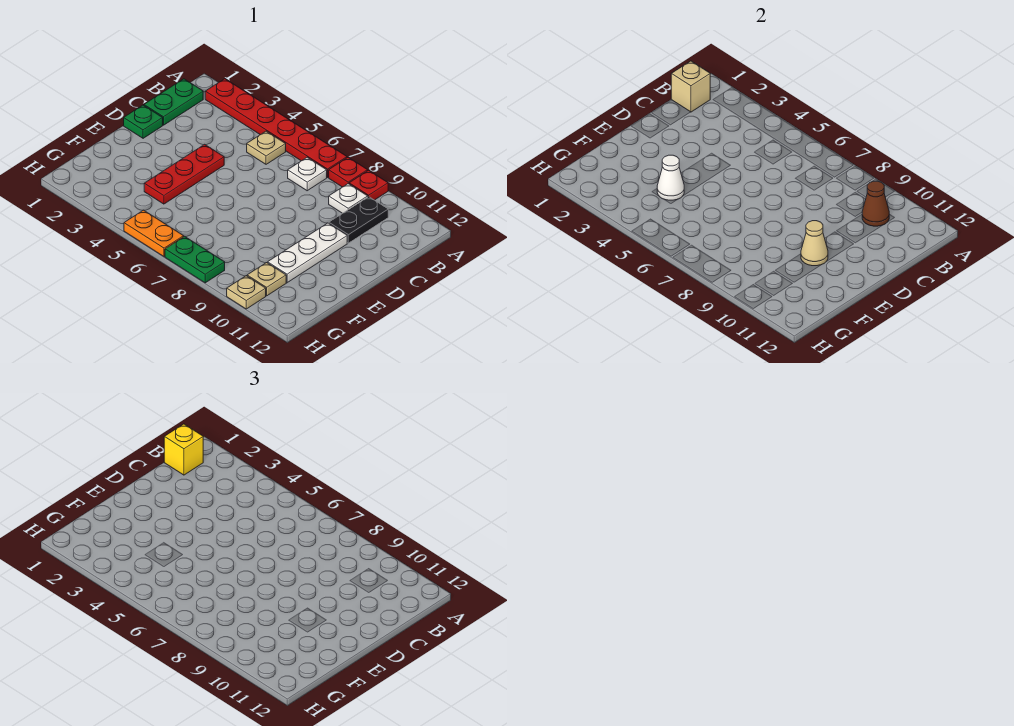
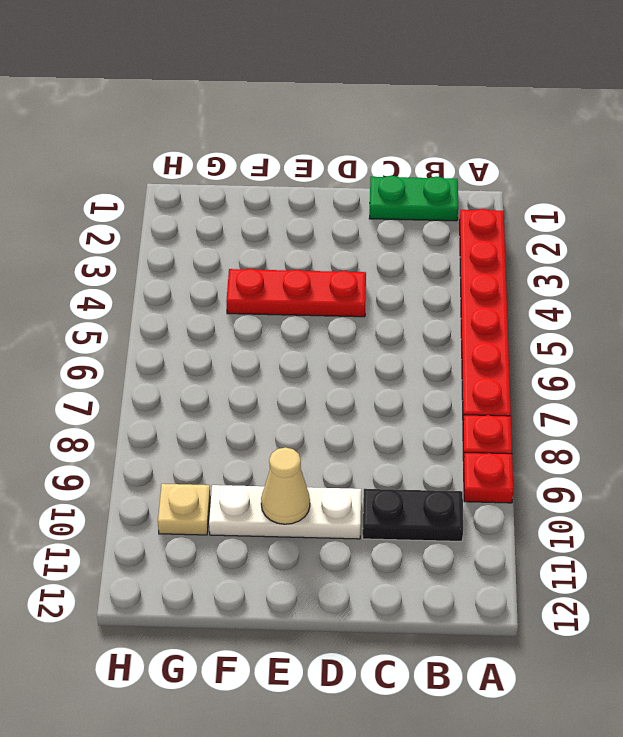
none -> tan 1x1 plate [247,131,286,164]
none -> white 1x1 plate [288,157,327,191]
none -> white 1x1 plate [329,184,368,213]

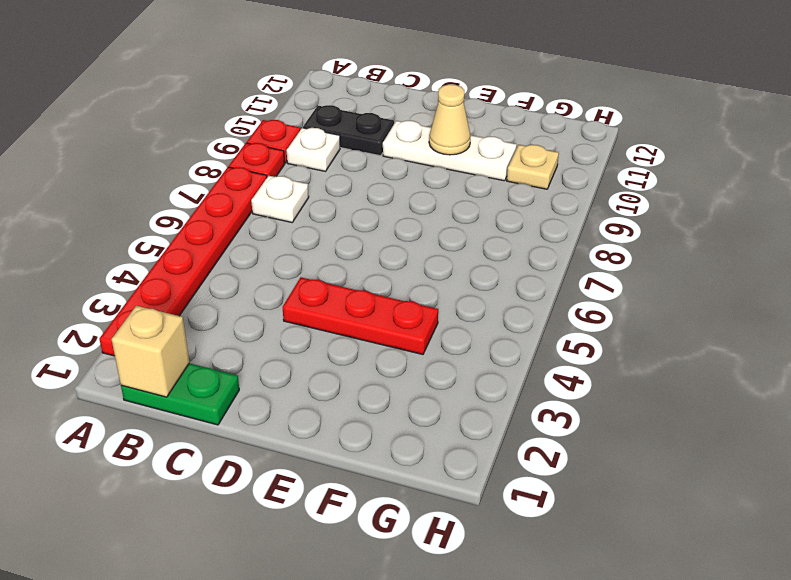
none -> tan 1x1 plate [247,131,286,164]
none -> green 1x1 plate [124,105,163,138]
none -> orange 1x2 plate [124,210,184,257]

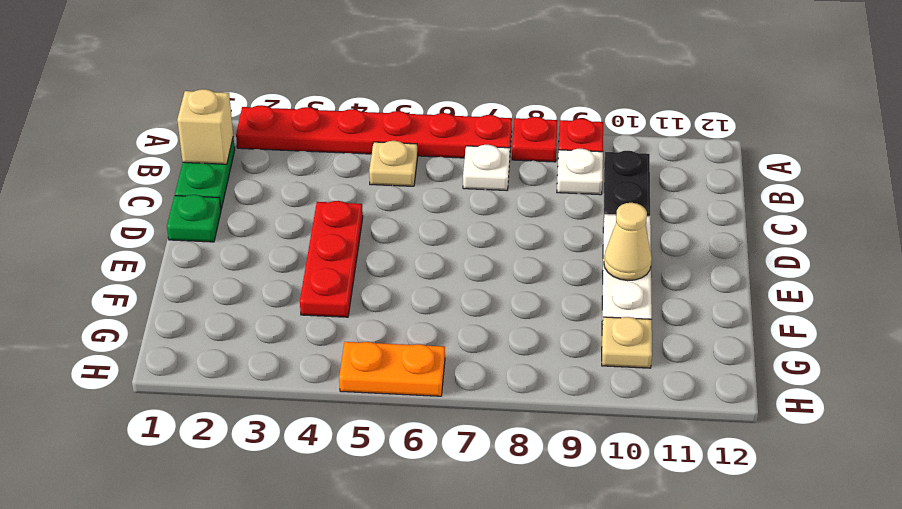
none -> green 1x2 plate [165,236,225,283]
none -> tan 1x1 plate [227,276,266,309]
none -> brown 1x1 cone [862,181,889,226]

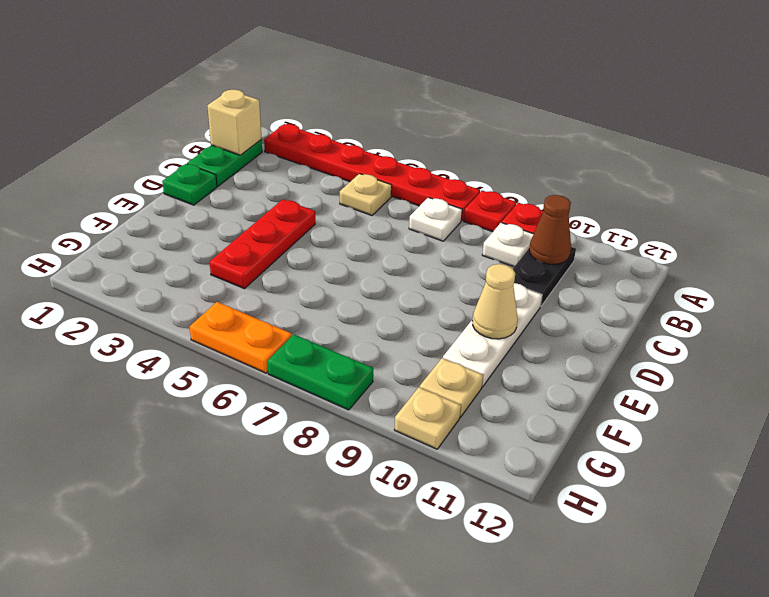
none -> white 1x1 cone [657,155,684,200]
none -> yellow 1x1 brick [164,424,203,475]

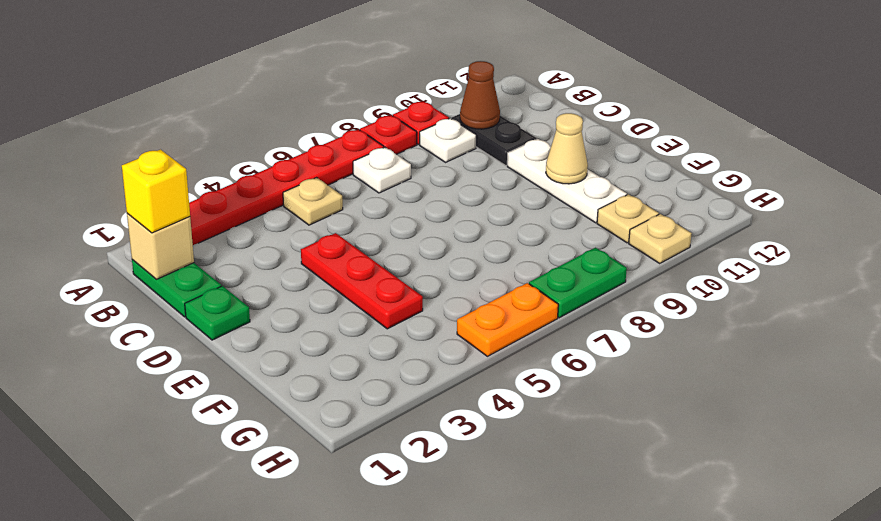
none -> white 1x1 cone [657,155,684,200]

